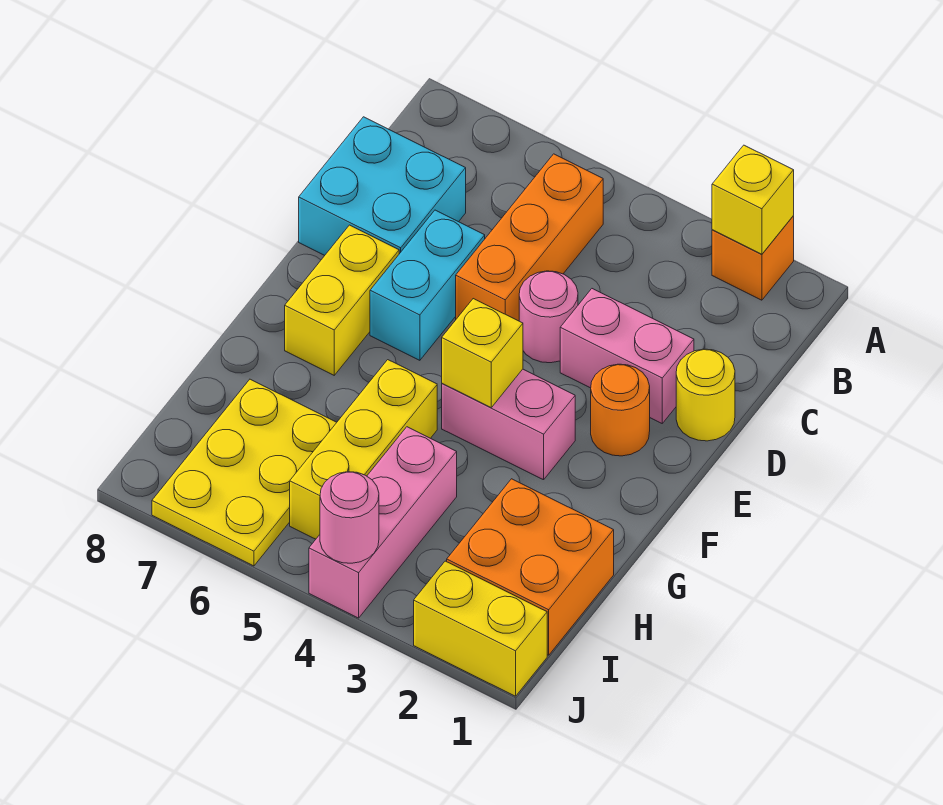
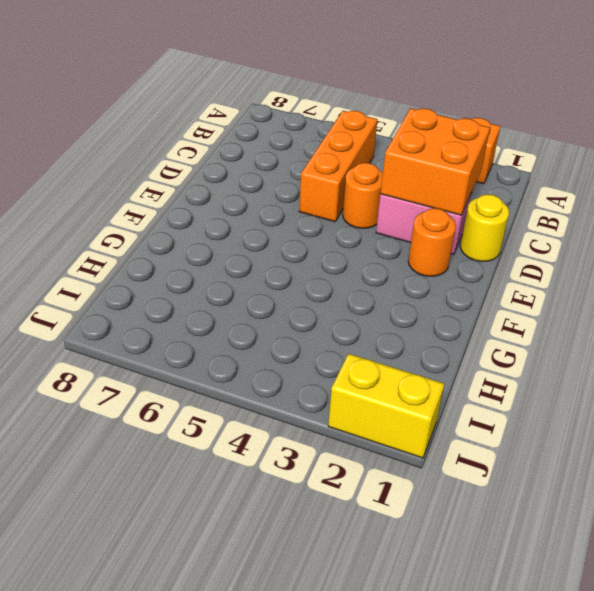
orange 2x2 brick [380,108,490,215] -> orange 2x2 brick moved to [447,479,614,655]
orange 1x1 round brick [343,163,383,228] -> pink 1x1 round brick [519,271,578,363]
none -> cyan 2x2 brick [299,117,466,255]
none -> cyan 1x2 brick [370,210,485,360]
none -> yellow 1x2 brick [285,225,399,375]

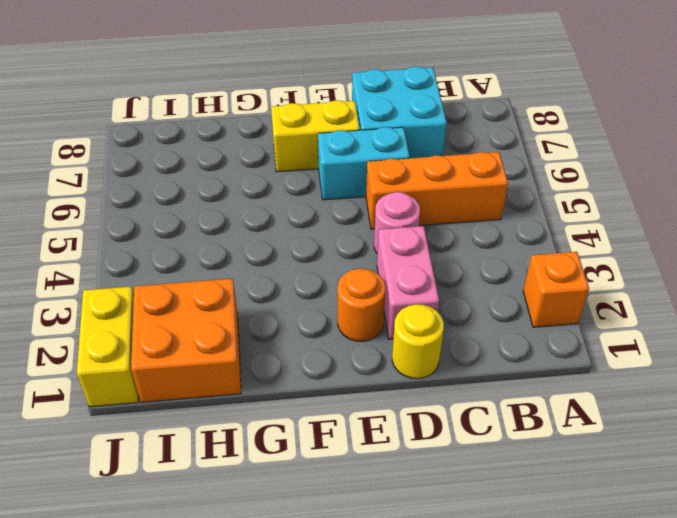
none -> pink 1x2 brick [442,369,575,480]
none -> yellow 1x3 brick [290,360,437,539]
none -> pink 1x3 brick [309,427,457,618]

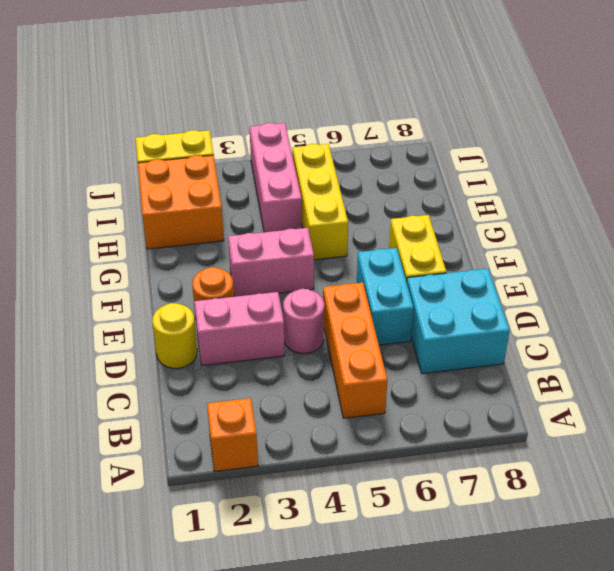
none -> yellow 2x3 plate [152,379,337,566]
none -> yellow 1x1 brick [712,145,794,254]
none -> yellow 1x1 brick [442,299,523,407]

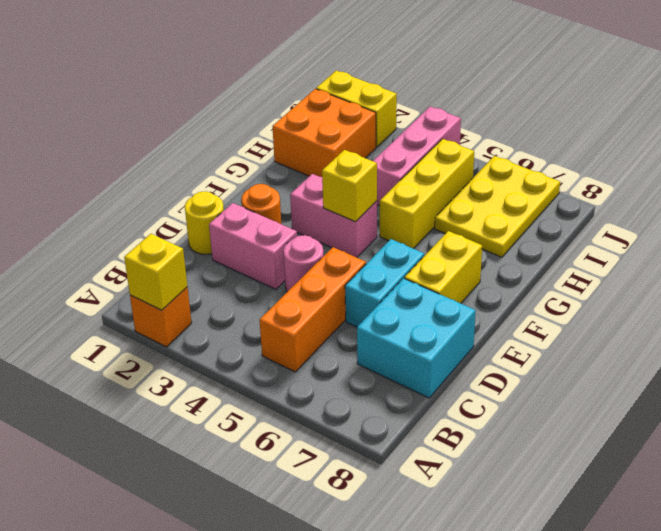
none -> pink 1x1 round brick [320,472,379,563]

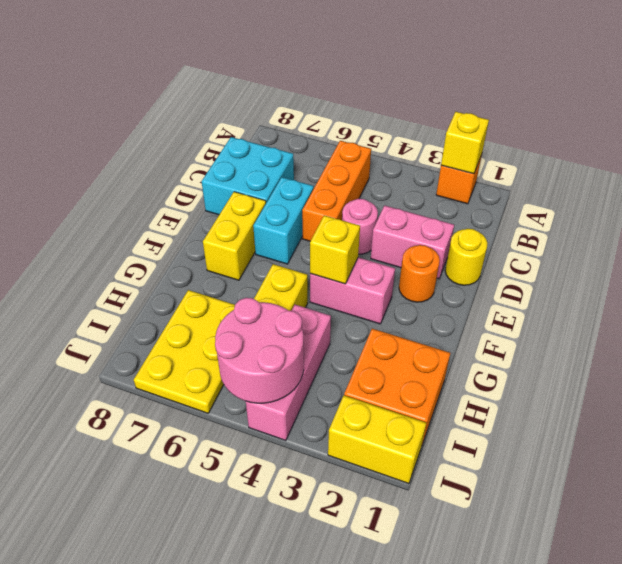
pink 2x2 round brick [215,298,304,403] -> pink 1x1 round brick [320,472,379,563]

